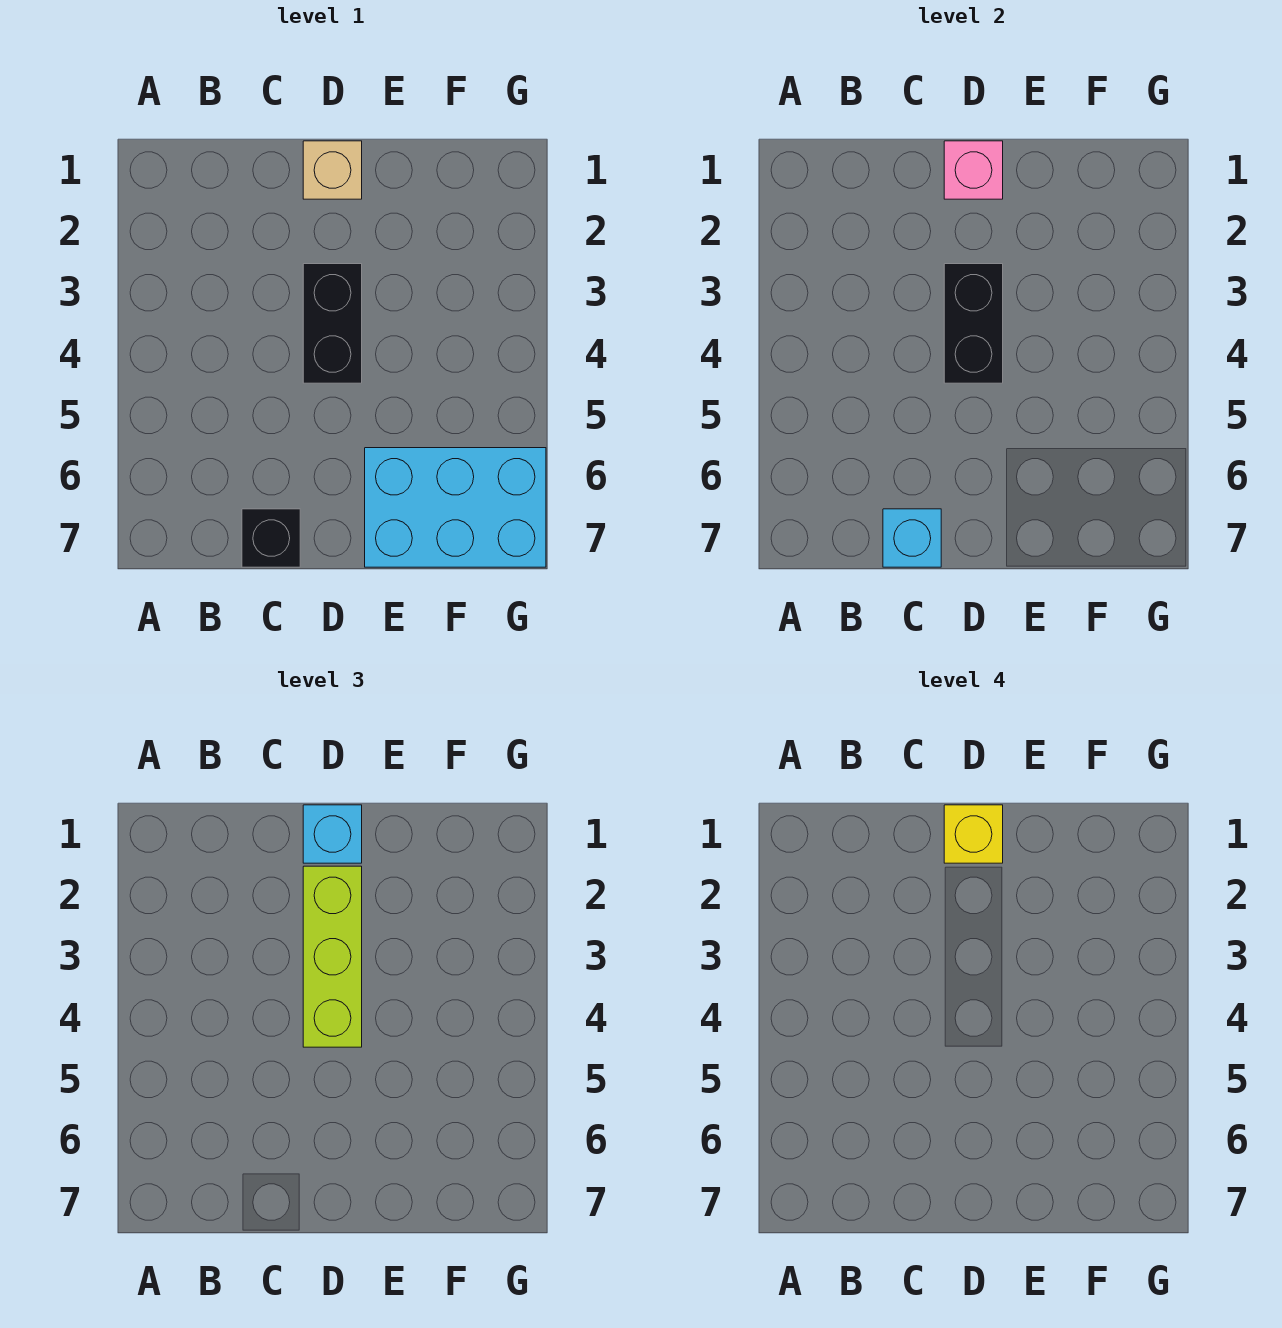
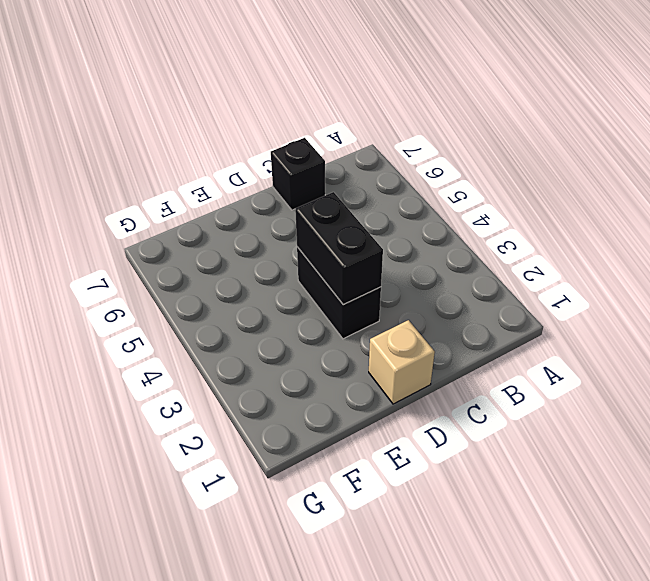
none -> cyan 2x3 brick [365,448,546,567]
none -> cyan 1x1 brick [883,509,941,567]

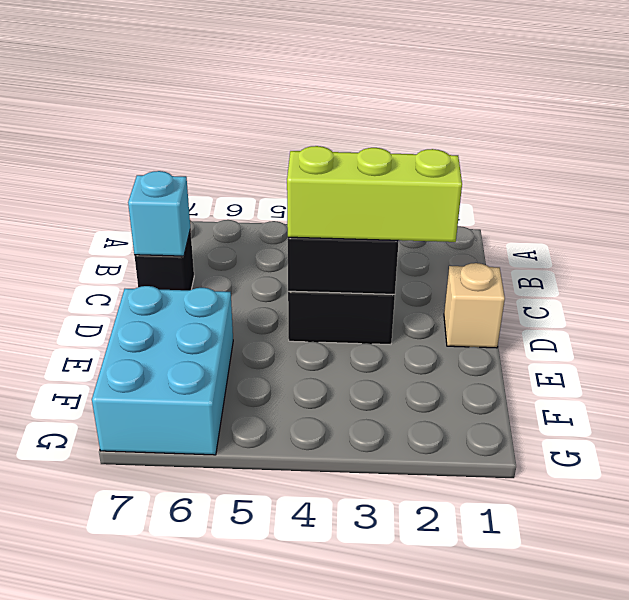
none -> pink 1x1 brick [944,141,1003,199]
none -> cyan 1x1 brick [303,805,362,863]

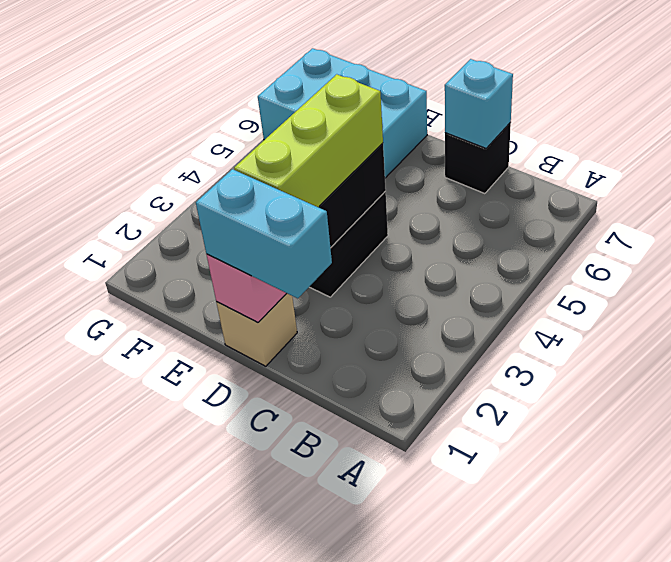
cyan 1x2 brick [196,169,332,298] -> cyan 1x1 brick [303,805,362,863]
none -> yellow 1x1 brick [944,805,1003,863]

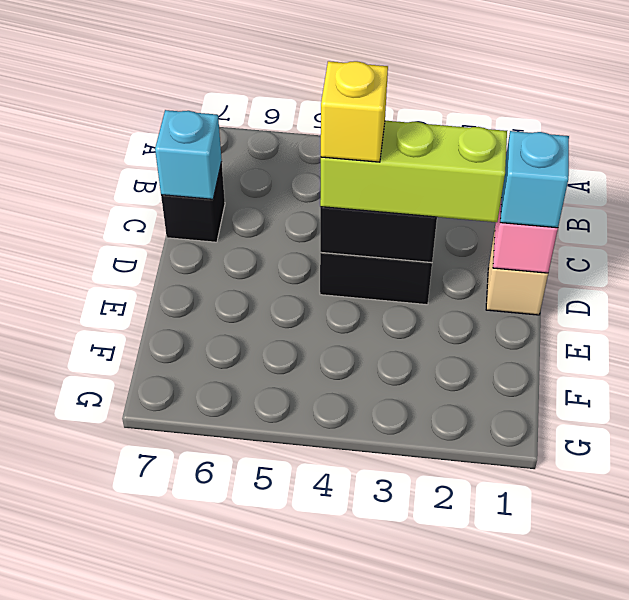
yellow 1x1 brick [321,61,388,162] -> yellow 1x1 brick moved to [944,805,1003,863]
none -> cyan 2x3 brick [365,448,546,567]

